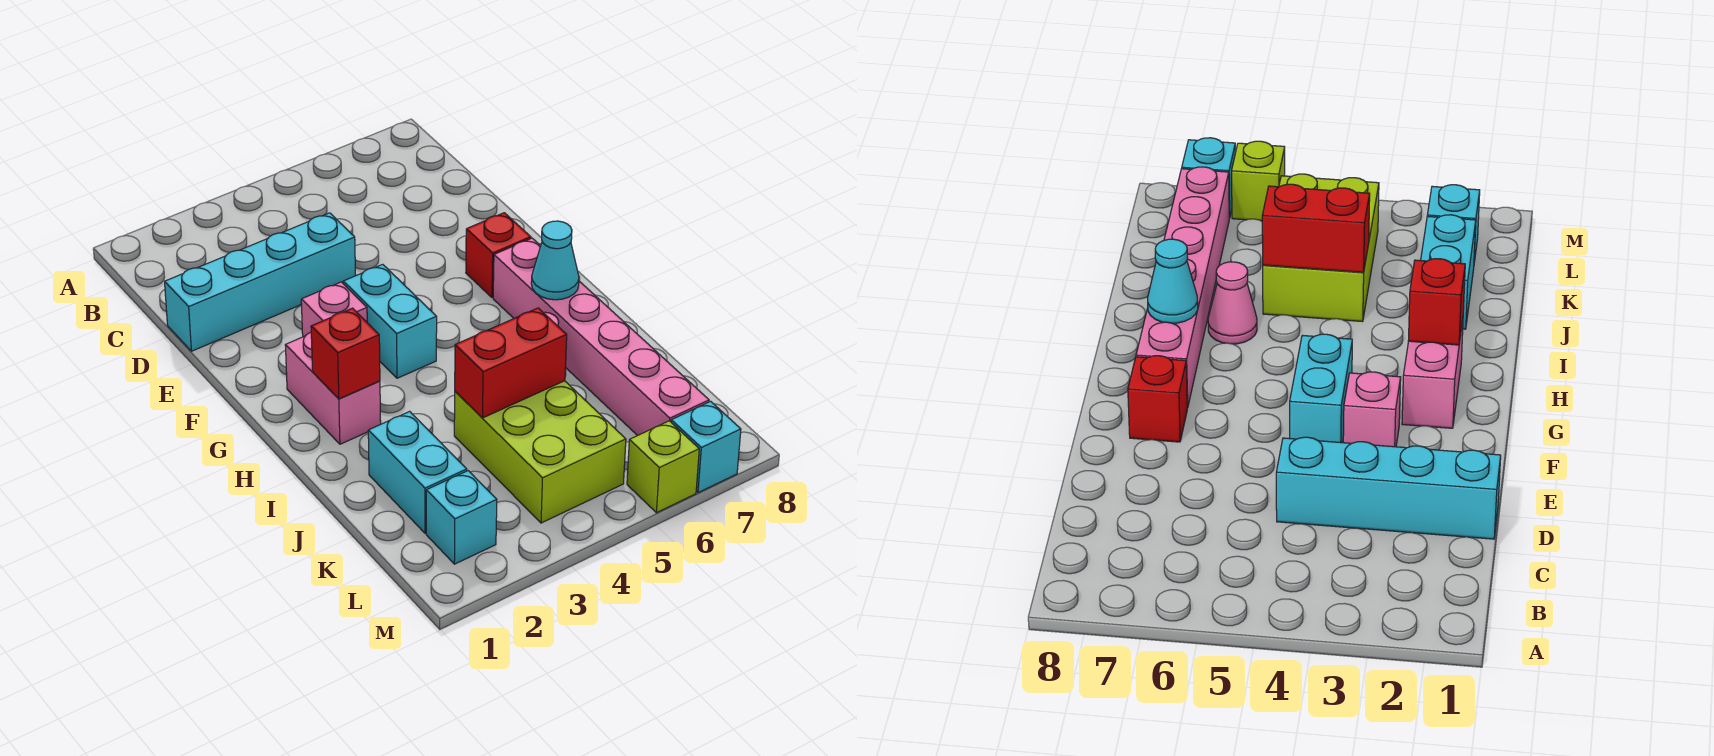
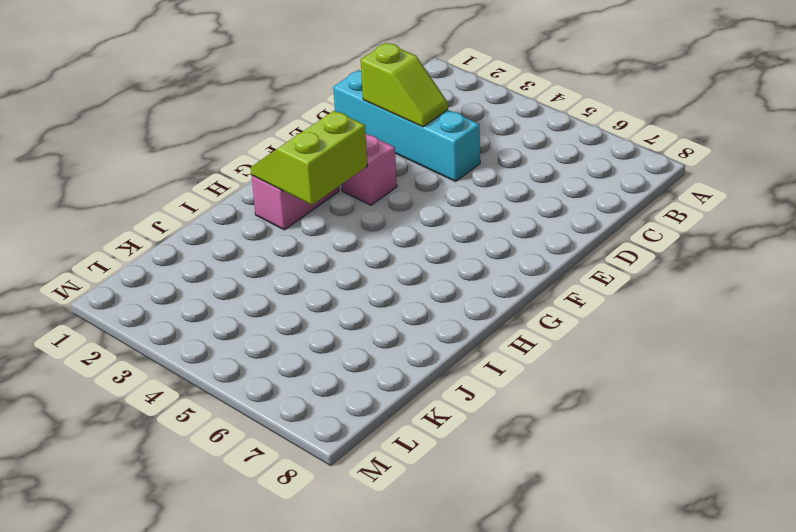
lime 1x2 slope [361,43,448,127] -> none
lime 2x2 slope [251,111,368,205] -> red 1x1 brick [311,308,380,399]
none -> cyan 1x2 brick [343,264,437,378]
none -> red 1x1 brick [466,213,531,298]
none -> pink 1x6 brick [493,238,709,436]

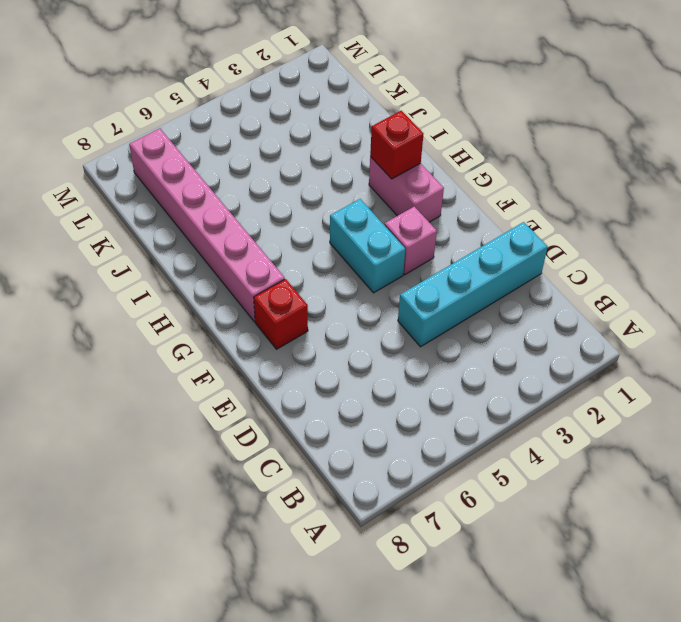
none -> pink 1x1 cone [1208,262,1257,344]
none -> cyan 1x2 brick [368,411,467,533]
none -> lime 2x3 brick [454,381,626,523]

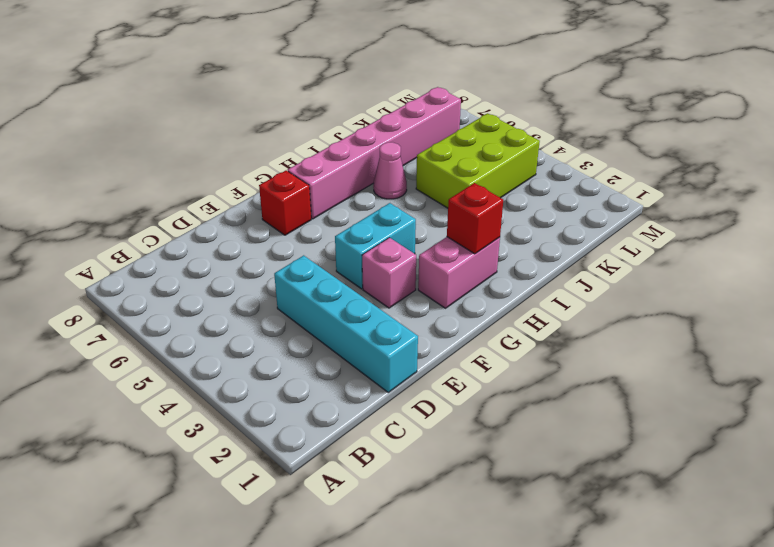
none -> cyan 1x2 brick [368,411,467,533]
none -> cyan 1x1 brick [426,471,497,564]
none -> lime 1x1 brick [627,421,699,513]

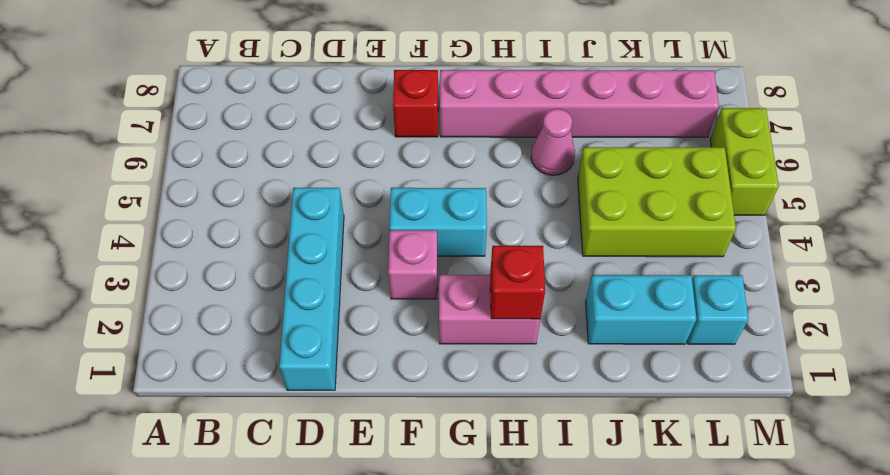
lime 1x2 brick [710,108,779,215] -> lime 1x1 brick [627,421,699,513]
none -> cyan 1x1 brick [671,401,741,493]
none -> cyan 1x1 cone [531,221,579,300]
none -> red 1x2 brick [455,308,567,418]

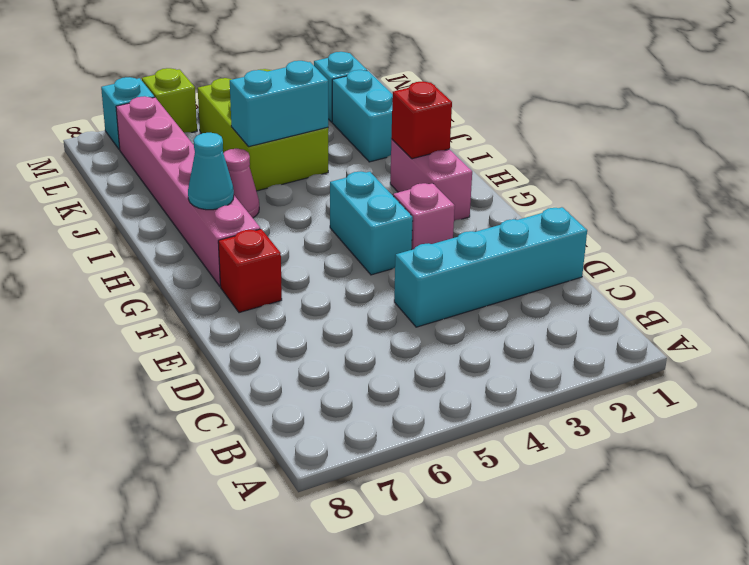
cyan 1x2 brick [230,61,328,147] -> red 1x2 brick [455,308,567,418]

